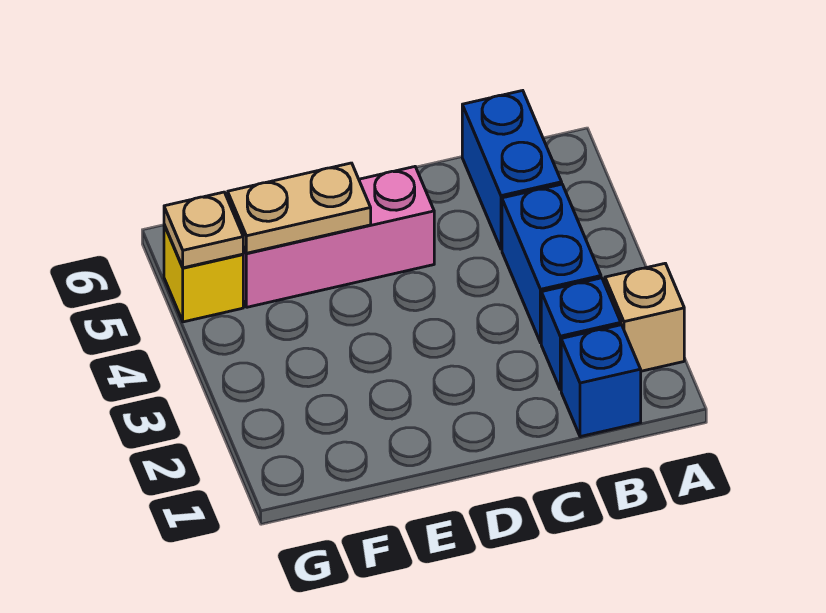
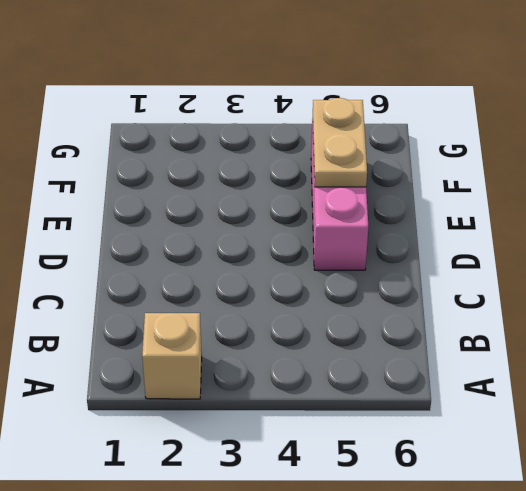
none -> blue 1x1 brick [561,325,641,437]
none -> blue 1x1 brick [541,278,621,390]

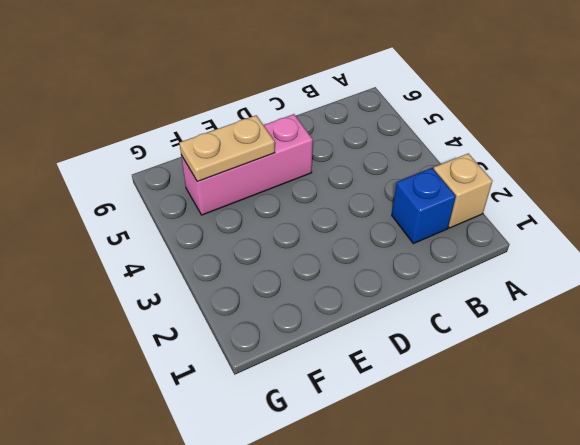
none -> blue 1x1 brick [561,325,641,437]
none -> blue 1x2 brick [502,184,601,343]

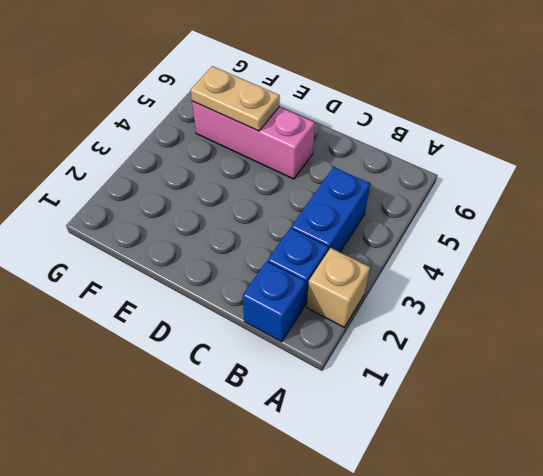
none -> blue 1x2 brick [462,91,562,249]
none -> yellow 1x1 brick [164,225,243,322]

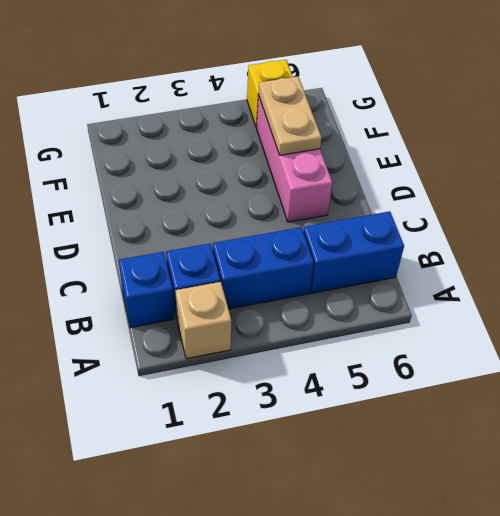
none -> tan 1x1 plate [164,192,243,268]

